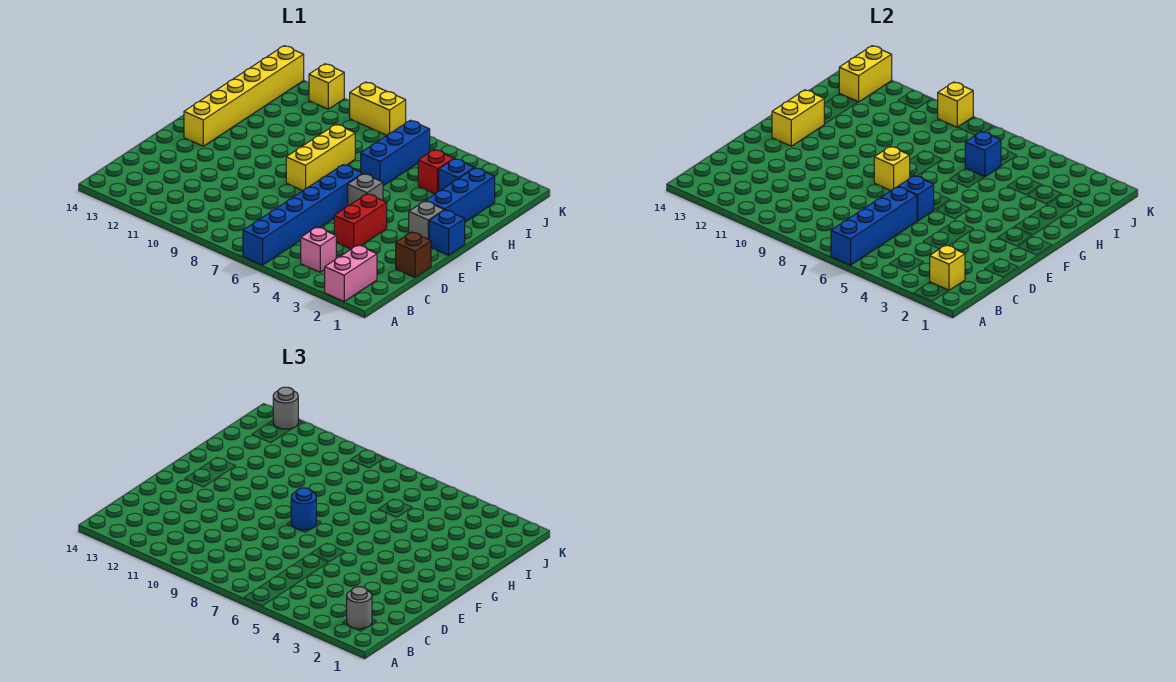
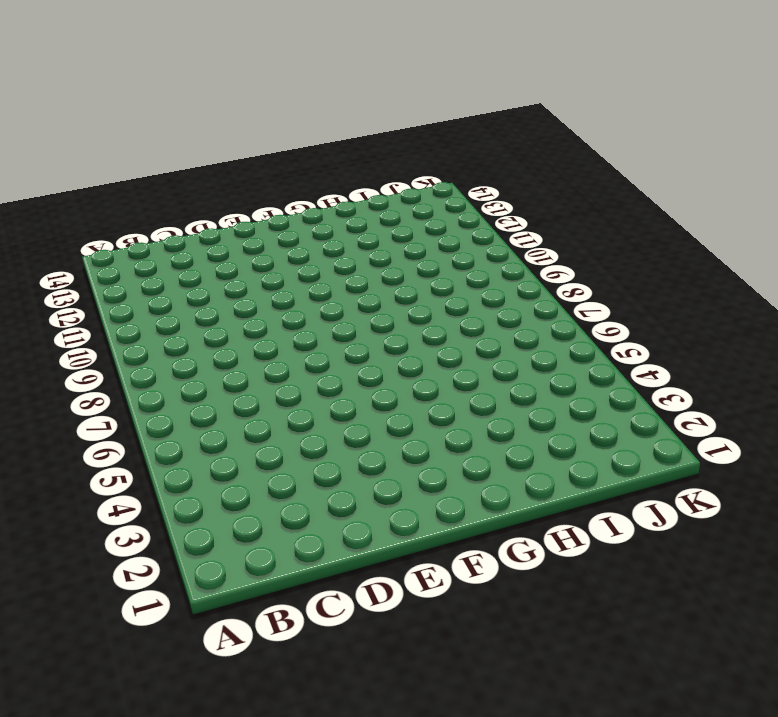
none -> pink 1x2 brick [325,245,377,301]
none -> blue 1x6 brick [243,165,363,265]
none -> pink 1x1 brick [301,227,336,272]

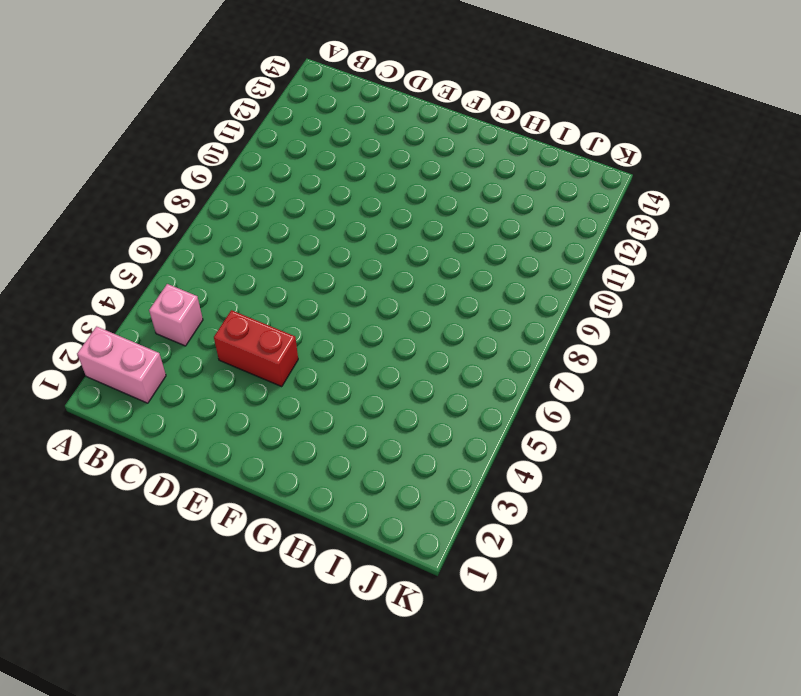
none -> blue 1x6 brick [243,165,363,265]
none -> brown 1x1 brick [396,232,431,277]
none -> blue 1x1 brick [429,210,465,255]

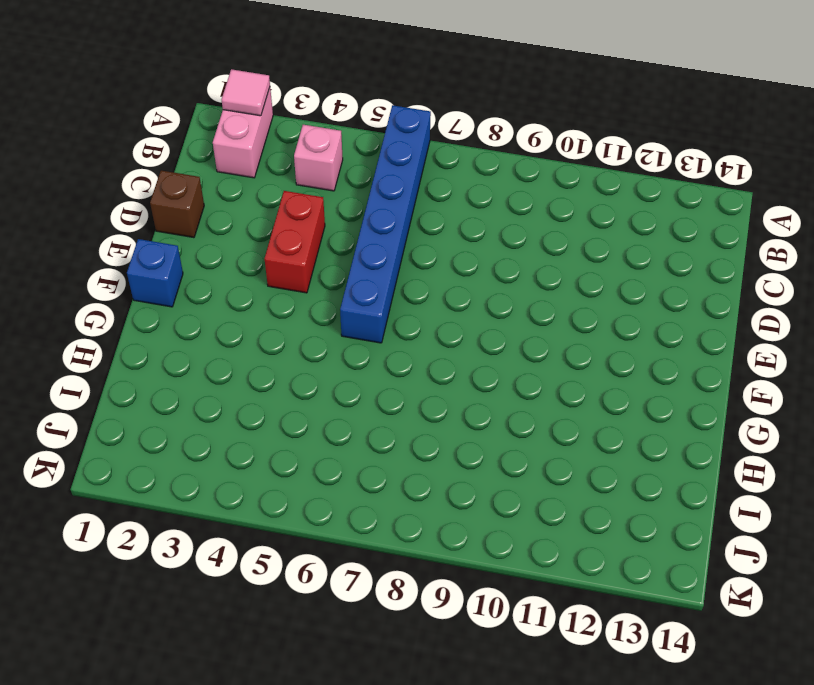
pink 1x1 tile [222,69,270,116] -> none
none -> grey 1x1 brick [409,201,444,240]
none -> grey 1x1 brick [348,174,383,206]
none -> yellow 1x3 brick [286,124,355,191]

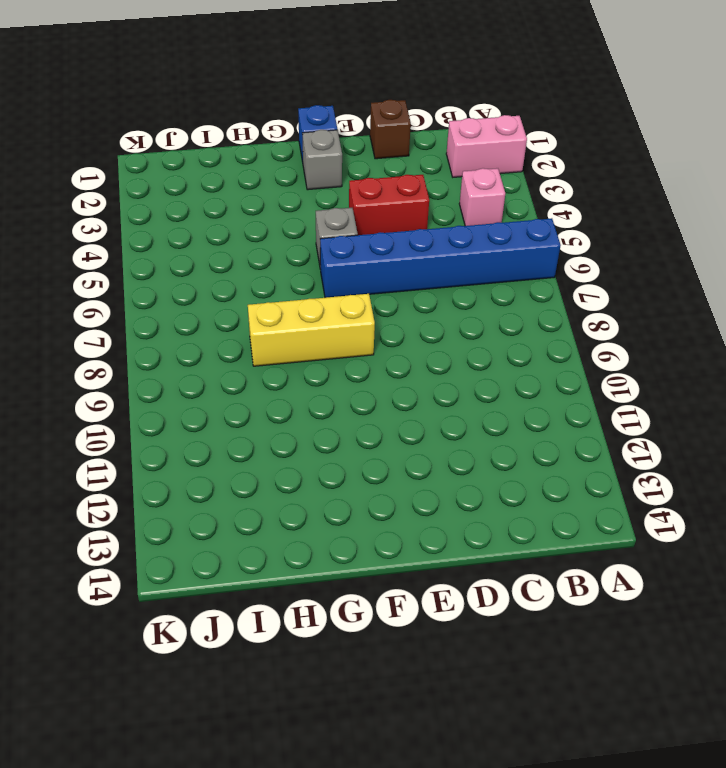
none -> yellow 1x6 brick [184,46,304,146]
none -> blue 1x3 brick [426,168,495,222]
none -> blue 1x3 brick [361,120,430,186]

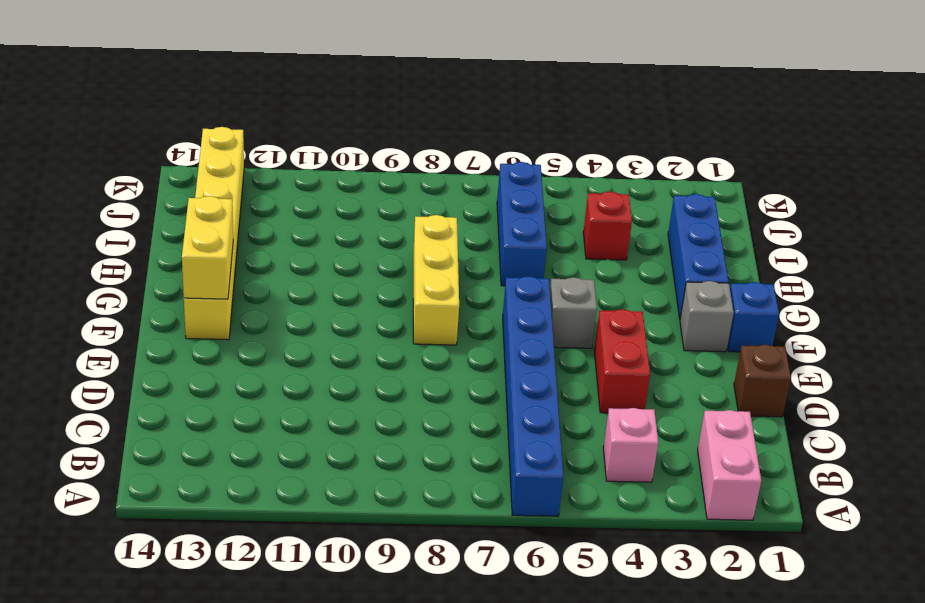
none -> blue 1x1 brick [439,159,474,191]
none -> yellow 1x2 brick [350,82,406,135]
none -> yellow 1x1 brick [309,64,344,109]

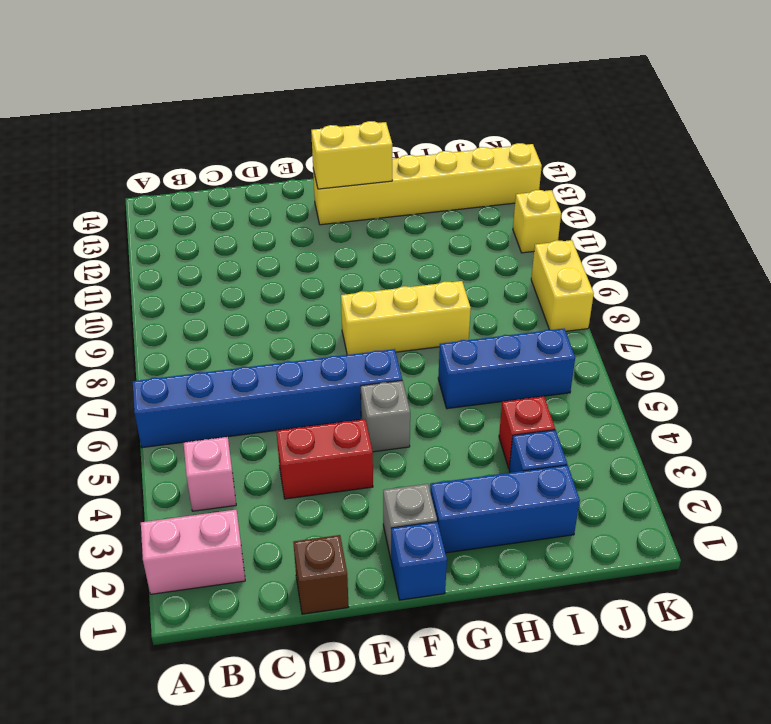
none -> blue 1x4 brick [831,187,917,265]
none -> yellow 1x1 brick [930,245,965,291]
none -> blue 1x1 brick [898,176,934,221]

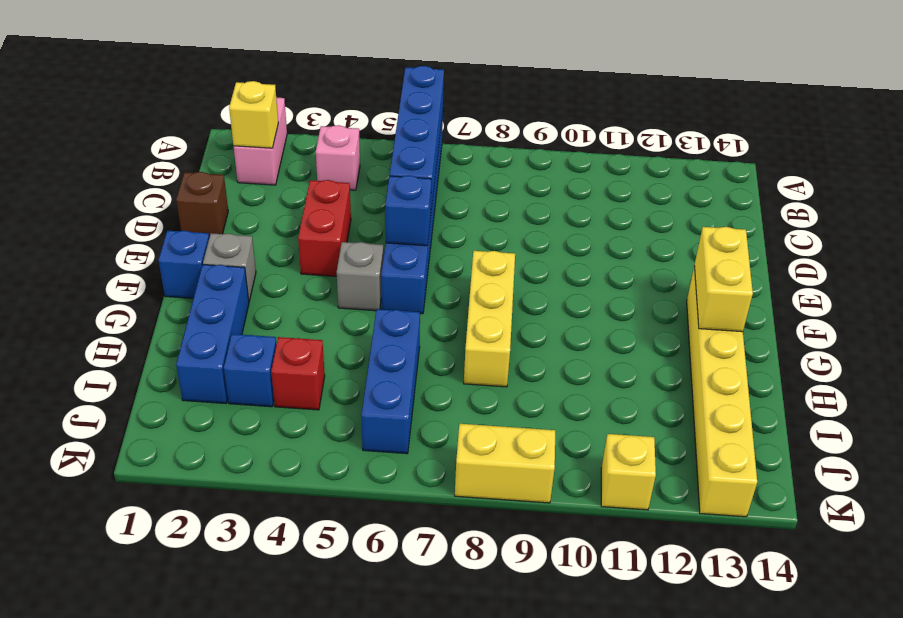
none -> yellow 1x1 brick [874,146,910,191]
none -> blue 1x1 brick [965,131,1001,177]
none -> yellow 1x2 brick [839,46,892,102]

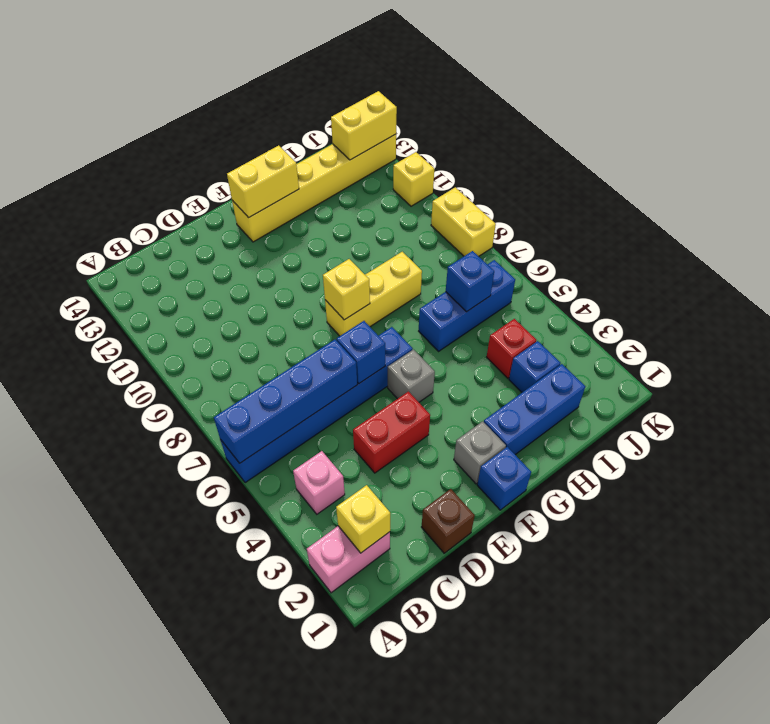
none -> yellow 1x1 brick [938,82,973,127]
none -> grey 1x1 round brick [347,587,372,629]
none -> blue 1x1 round brick [291,488,316,530]

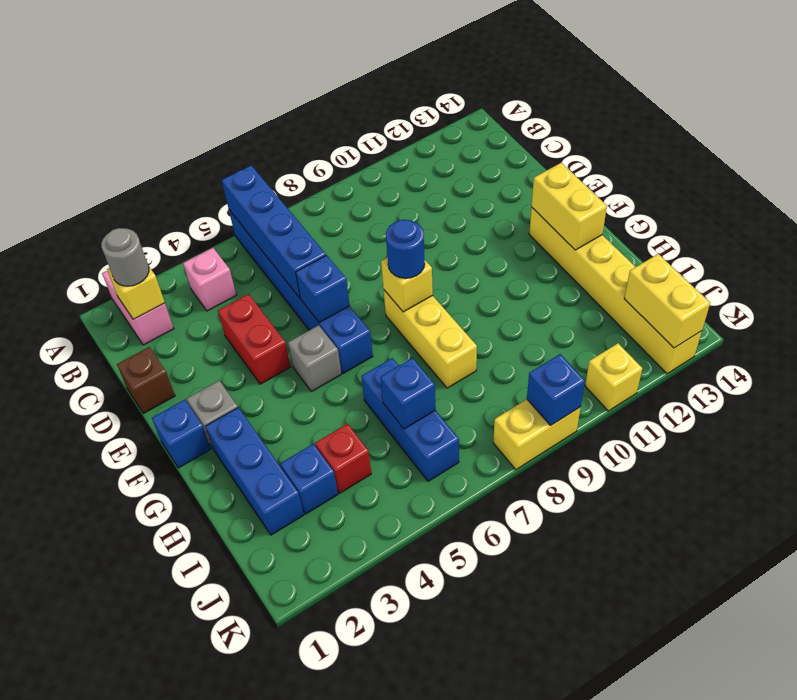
blue 1x1 brick [527,354,585,425] -> yellow 1x1 brick [938,82,973,127]
none -> grey 1x1 round brick [273,387,298,429]

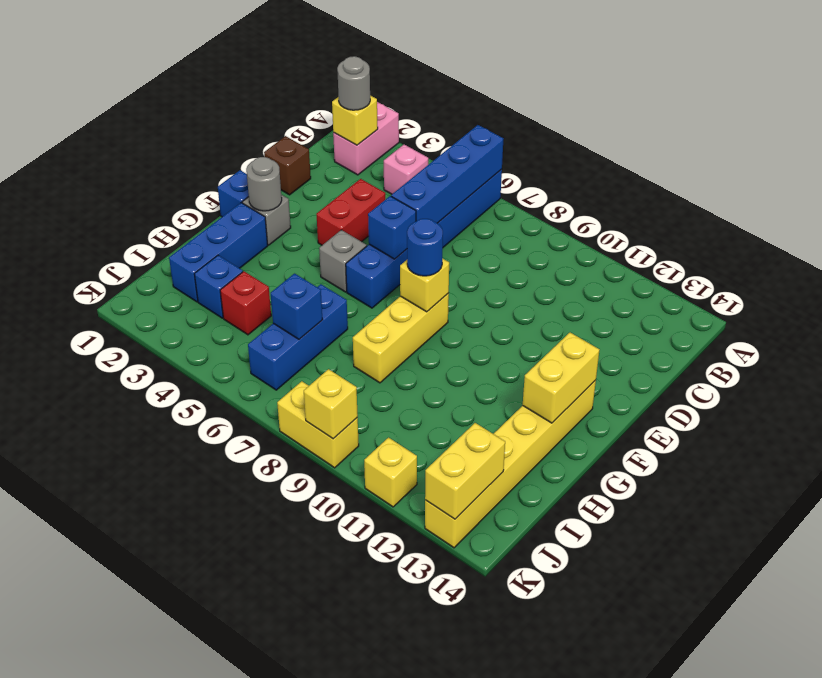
grey 1x1 round brick [246,157,282,211] -> grey 1x1 round brick moved to [273,387,298,429]

